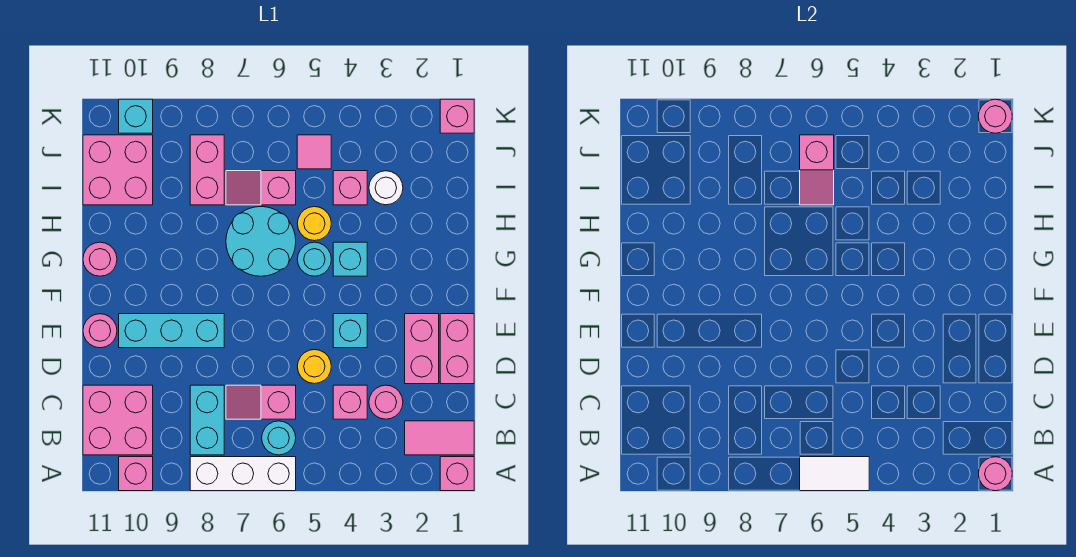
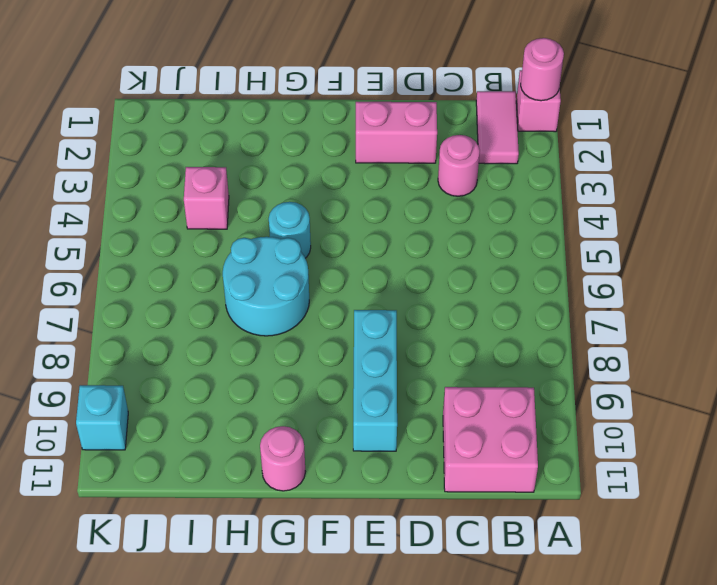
none -> white 1x3 brick [190,457,296,491]
none -> pink 1x1 brick [119,457,153,491]
none -> cyan 1x1 round brick [262,421,296,455]
none -> cyan 1x2 brick [190,385,224,455]

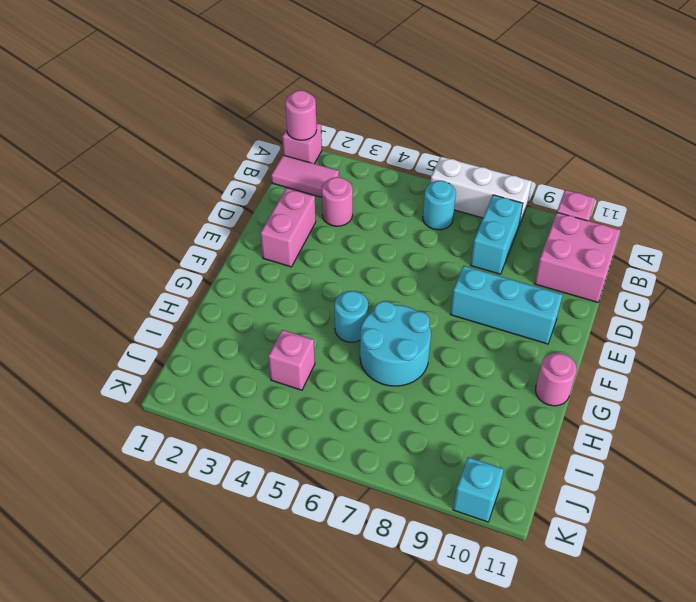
none -> pink 1x1 brick [333,385,367,419]
none -> pink 1x2 slope [226,385,296,419]
none -> pink 1x2 brick [440,314,474,384]
none -> yellow 1x1 round brick [297,350,331,384]

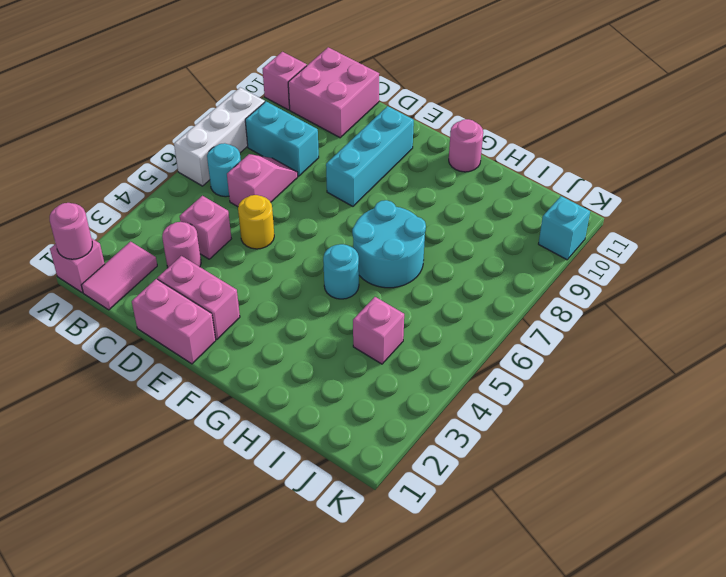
none -> cyan 1x1 brick [333,314,367,348]
none -> pink 1x1 round brick [83,314,117,348]
none -> cyan 1x1 brick [333,242,367,276]
none -> yellow 1x1 round brick [297,207,331,241]

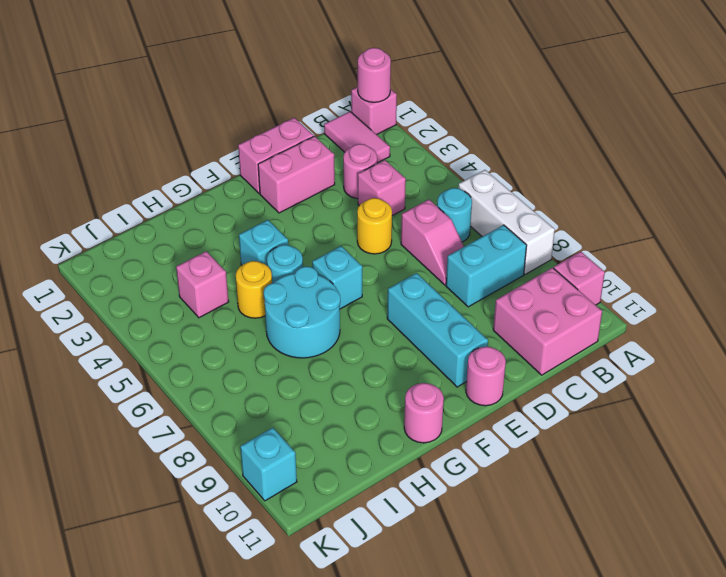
cyan 1x1 brick [312,246,362,309] -> cyan 1x1 brick moved to [333,314,367,348]
none -> white 1x1 round brick [369,171,403,205]
none -> pink 1x2 slope [226,171,296,205]
none -> pink 1x2 brick [190,135,224,205]
none -> pink 2x2 brick [83,135,153,205]

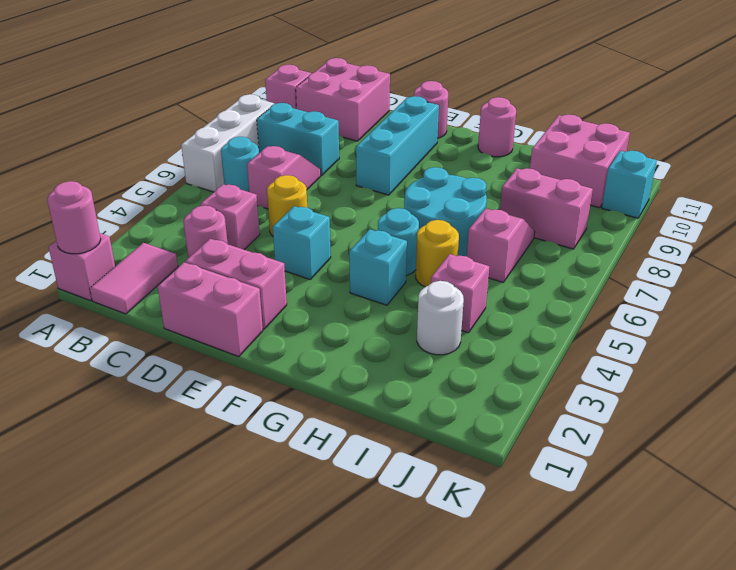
none -> pink 1x1 tile [297,135,331,169]
none -> pink 1x1 brick [440,99,474,133]
none -> white 1x2 tile [800,457,869,491]
none -> pink 1x2 slope [800,135,834,205]

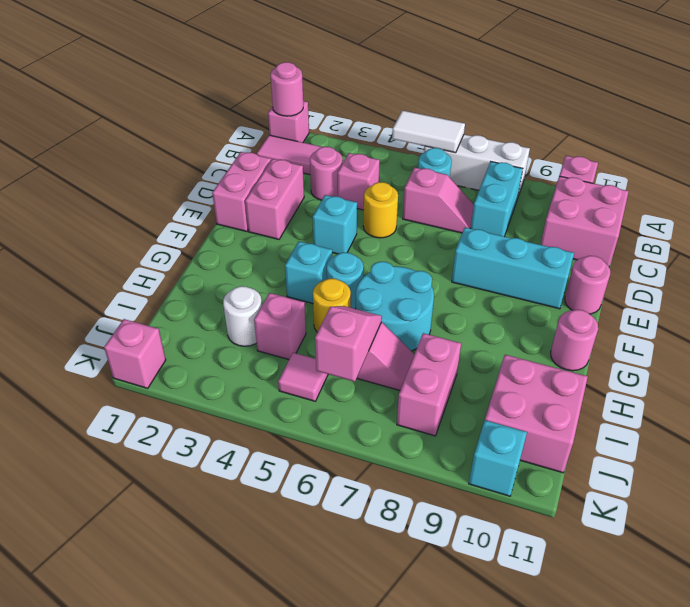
none -> pink 1x1 round brick [978,99,1012,133]

